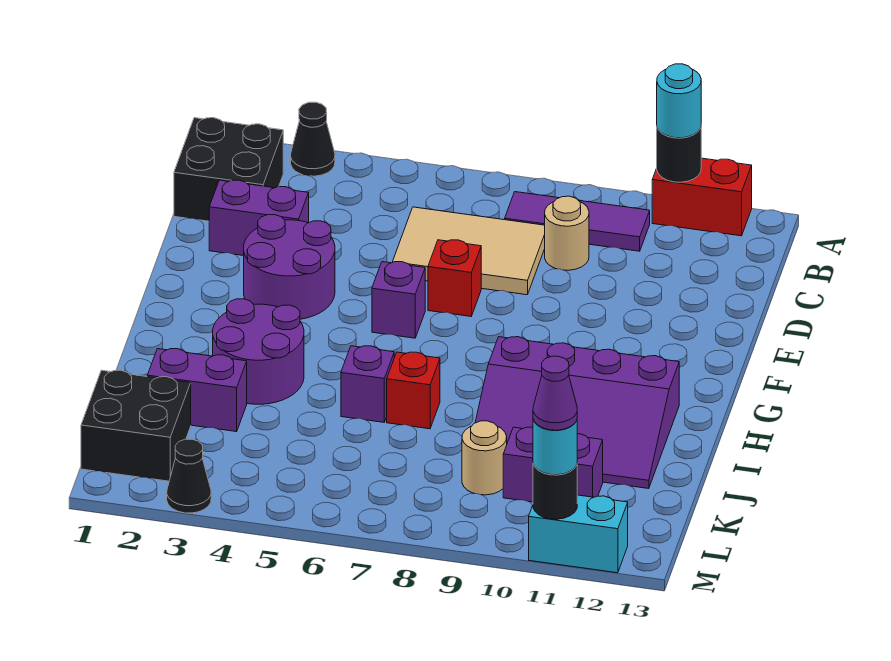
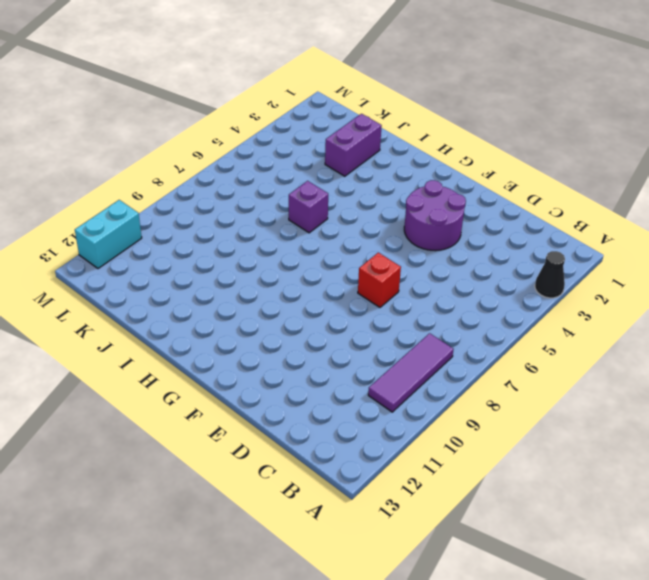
none -> red 1x2 brick [652,158,752,236]
none -> black 2x2 brick [174,118,283,221]
none -> tan 2x3 tile [393,207,545,295]

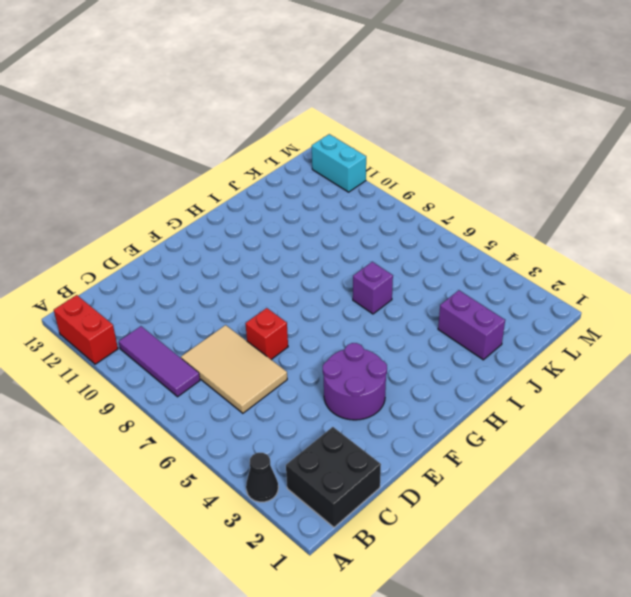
none -> tan 1x1 round brick [545,196,589,270]
none -> purple 1x2 brick [209,180,309,256]
none -> purple 1x1 brick [372,262,425,338]

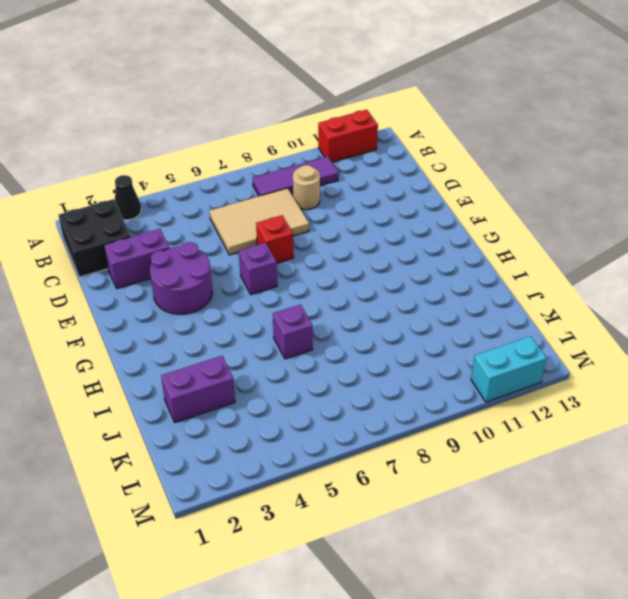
none -> purple 2x2 round brick [213,299,304,404]
none -> purple 3x4 slope [475,337,679,489]
none -> red 1x1 brick [387,352,440,429]

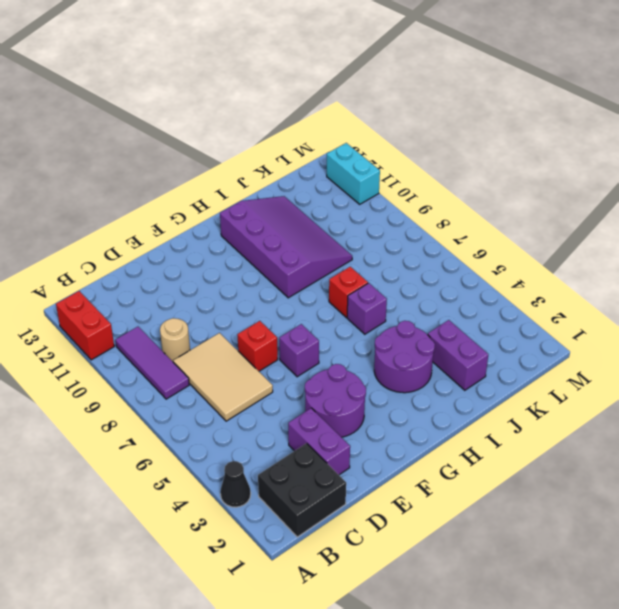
none -> black 2x2 brick [81,370,191,481]
none -> tan 1x1 round brick [462,421,507,495]
none -> purple 1x2 brick [503,427,603,502]

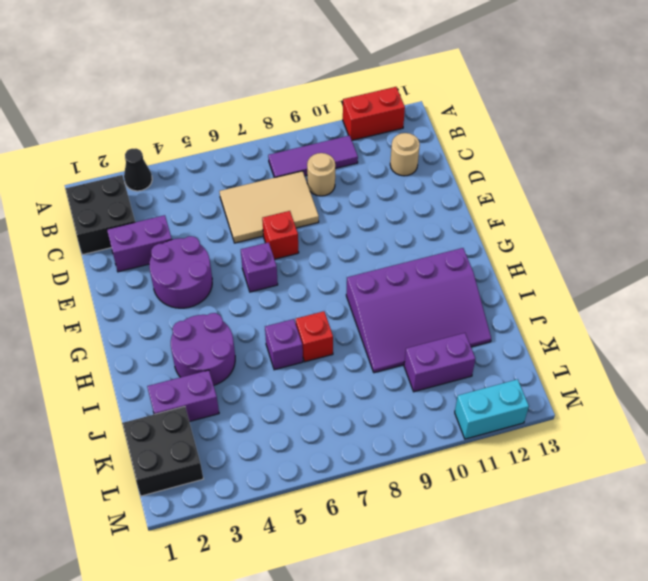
tan 1x1 round brick [390,133,420,176] -> tan 1x1 round brick moved to [462,421,507,495]
none -> black 1x1 cone [167,439,211,513]
none -> black 1x1 round brick [657,128,701,182]
none -> black 1x1 round brick [533,464,577,519]

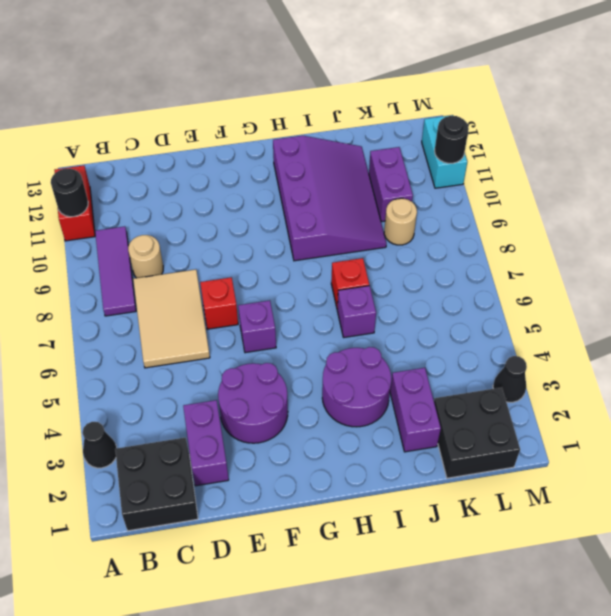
none -> cyan 1x1 round brick [657,64,701,138]
none -> cyan 1x1 round brick [533,419,577,475]
none -> purple 1x1 cone [533,356,577,430]

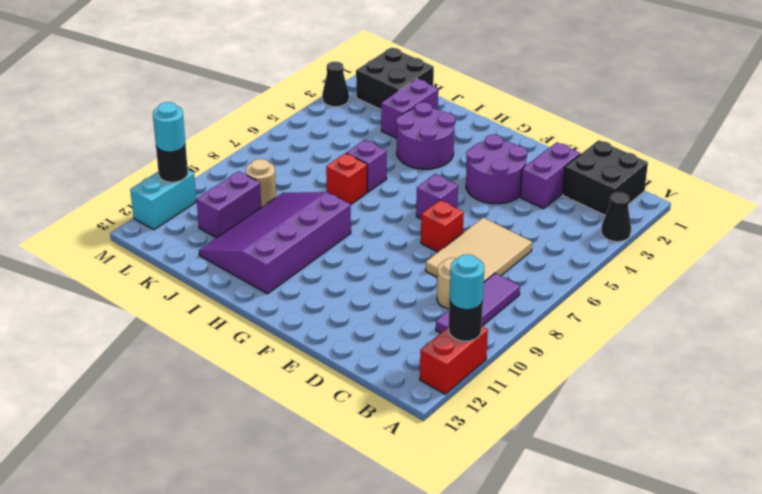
none -> purple 1x1 cone [533,356,577,430]

